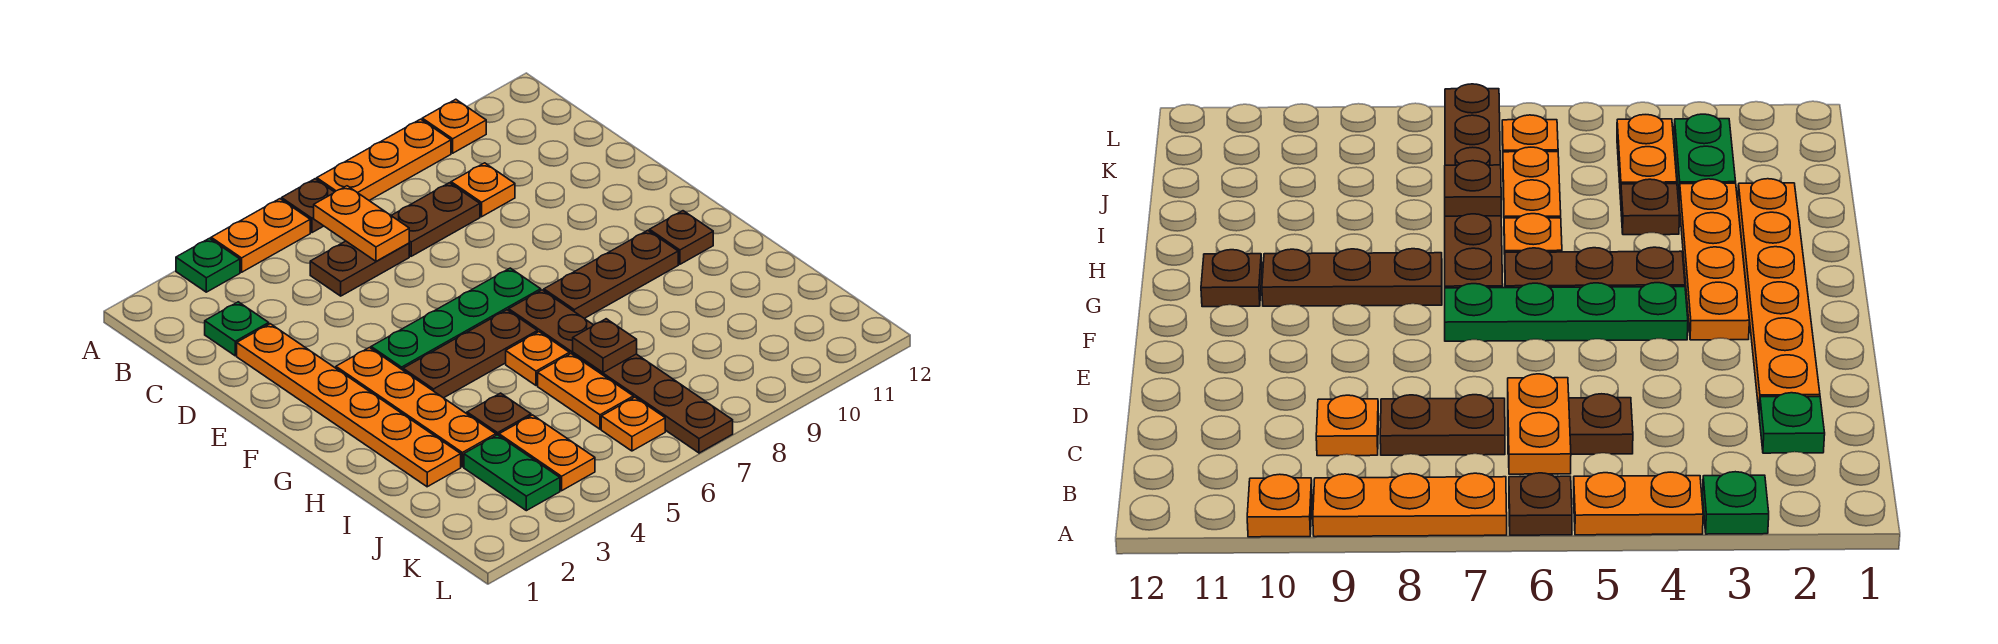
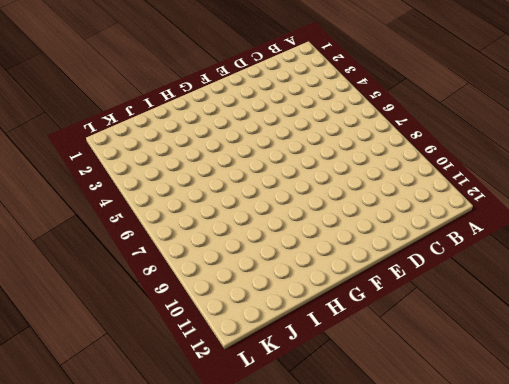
none -> green 1x1 plate [176,238,240,292]
none -> orange 1x2 plate [211,199,310,272]
none -> brown 1x1 plate [282,179,334,233]

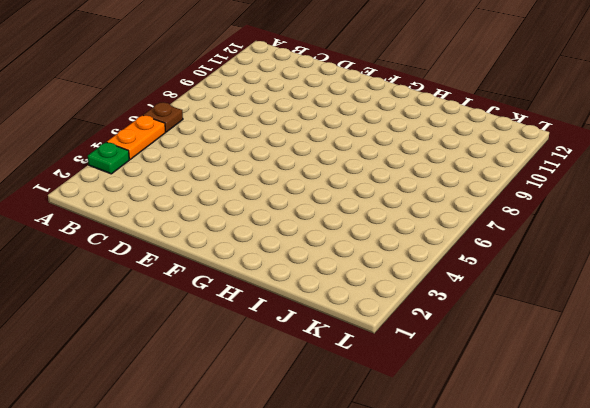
none -> orange 1x3 plate [317,119,451,200]
none -> orange 1x1 plate [422,99,486,153]
none -> green 1x1 plate [205,302,269,356]

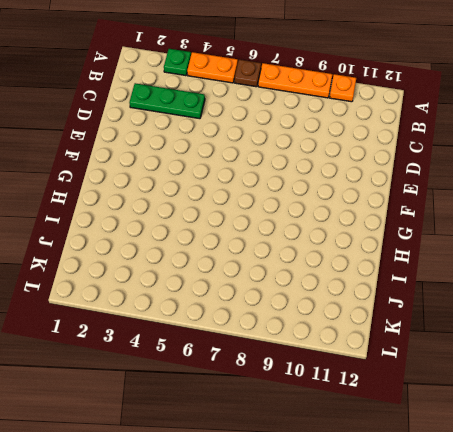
green 1x3 plate [129,83,205,119] -> green 1x1 plate [205,302,269,356]
none -> brown 1x2 plate [310,241,409,296]
none -> brown 1x2 plate [391,183,480,256]
none -> orange 1x1 plate [451,163,515,217]

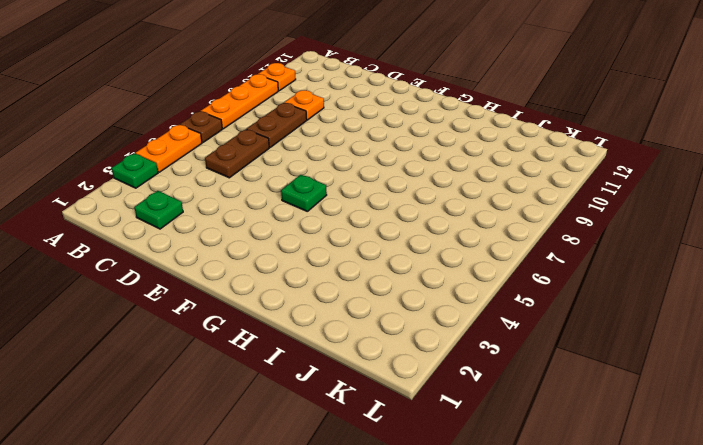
green 1x1 plate [281,175,327,211] -> green 1x4 plate [371,268,541,370]
none -> orange 1x6 plate [237,324,461,487]
none -> orange 1x4 plate [336,348,496,467]
none -> brown 1x3 plate [403,310,537,398]

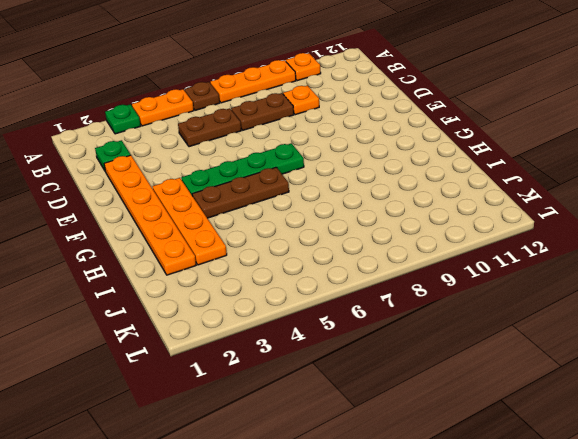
none -> brown 1x6 plate [509,290,733,453]
none -> brown 1x3 plate [544,230,678,318]
none -> brown 1x1 plate [649,211,713,264]

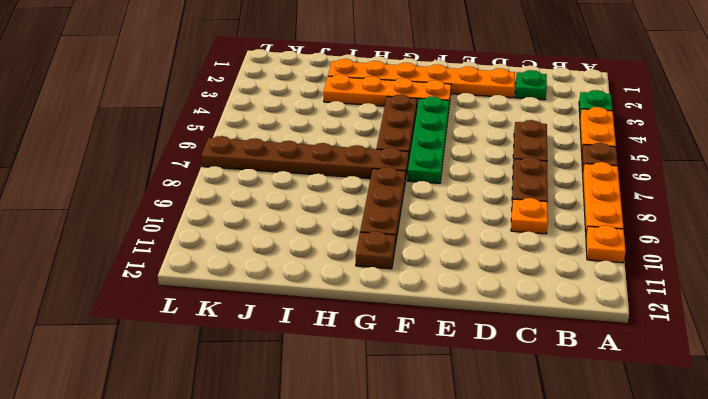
none -> orange 1x1 plate [506,332,569,385]
none -> brown 1x1 plate [467,393,531,436]
none -> orange 1x2 plate [538,354,633,429]

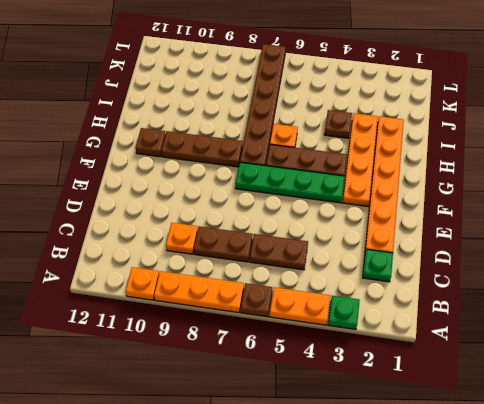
none -> orange 1x2 plate [538,354,633,429]
none -> green 1x2 plate [464,435,560,511]
none -> orange 1x2 plate [499,415,595,491]

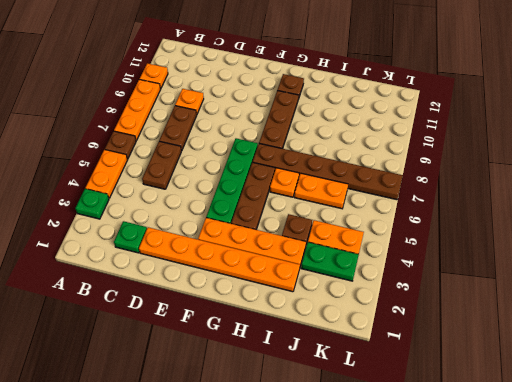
none -> orange 1x1 plate [601,397,665,451]
none -> orange 1x2 plate [314,186,409,261]
none -> brown 1x1 plate [573,319,637,373]

